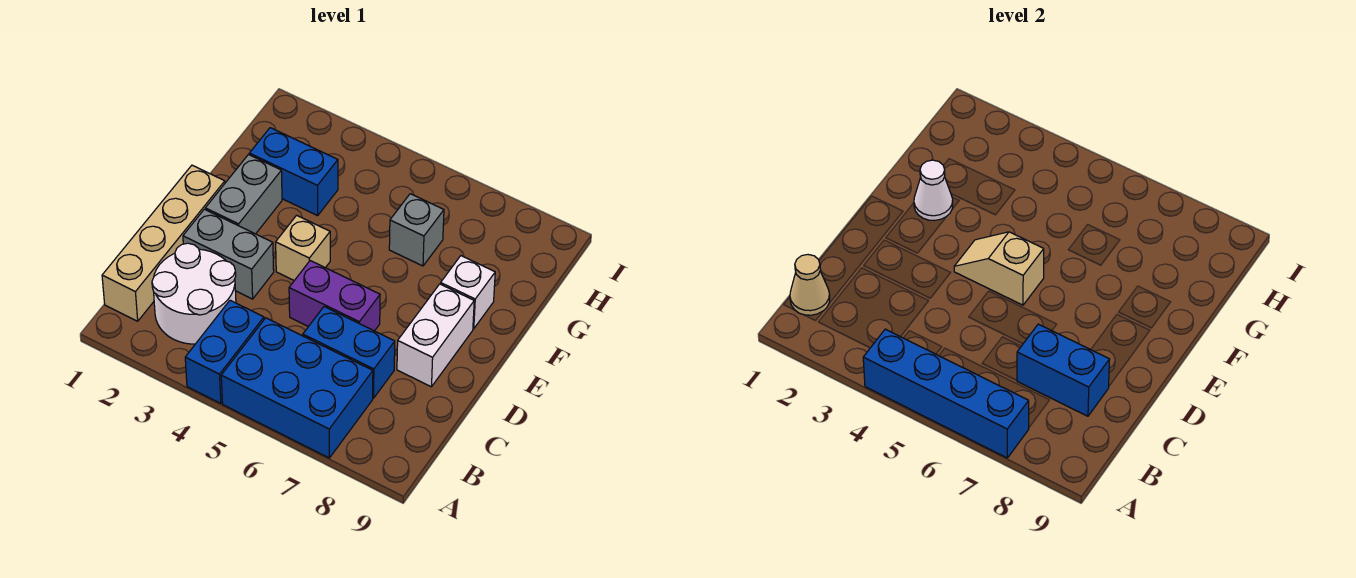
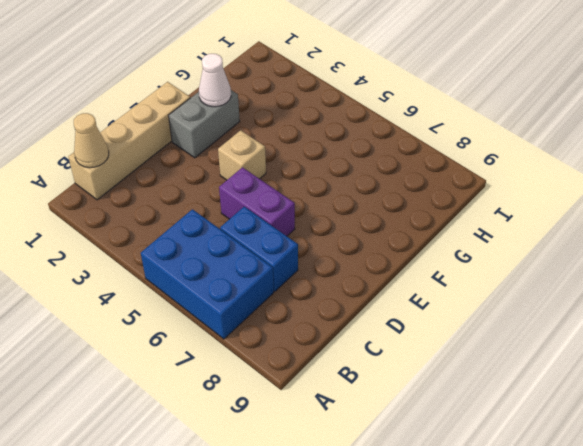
none -> blue 1x2 brick [185,300,264,403]
none -> white 2x2 round brick [152,243,236,344]
none -> grey 1x2 brick [183,209,274,299]

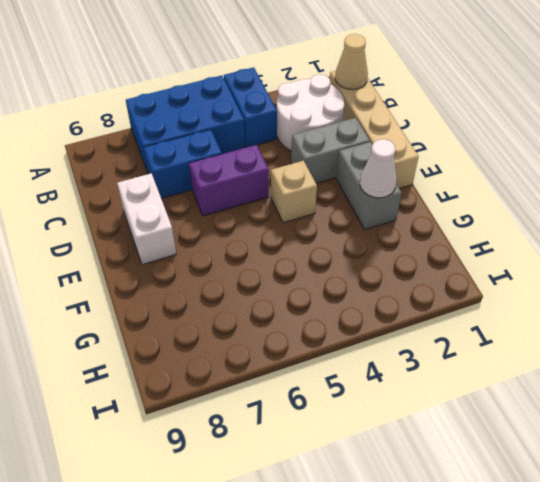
none -> white 1x1 brick [441,256,495,329]
none -> blue 1x2 brick [249,128,338,216]
none -> grey 1x1 brick [389,194,444,266]

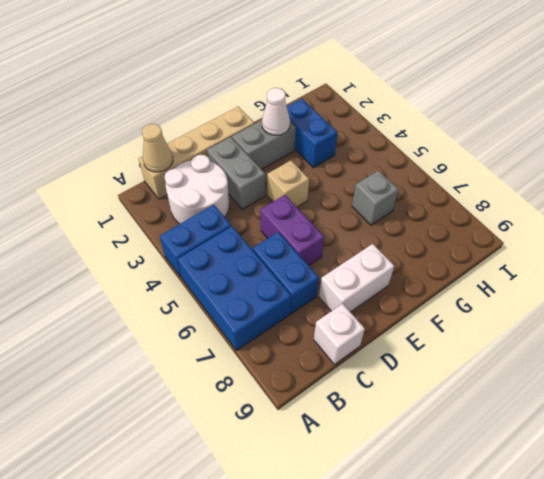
white 1x1 brick [314,304,365,364] -> white 1x1 brick moved to [441,256,495,329]
none -> blue 1x4 brick [863,329,1029,458]
none -> blue 1x2 brick [1017,324,1110,416]
none -> tan 1x2 slope [954,232,1044,305]

